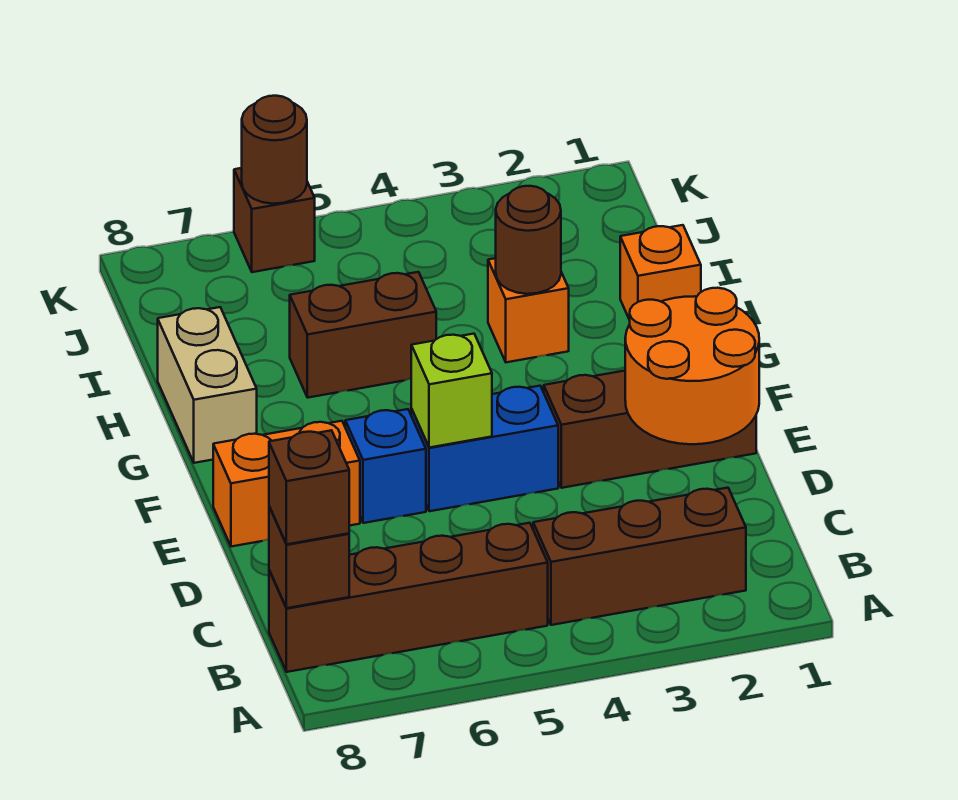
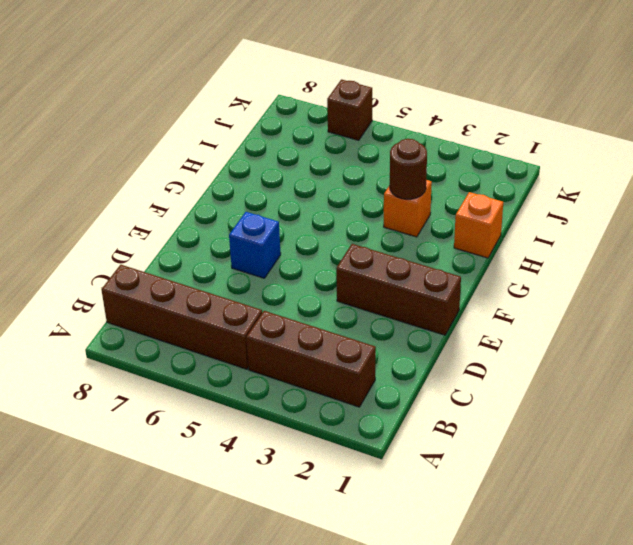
none -> blue 1x2 brick [411,386,558,511]
none -> orange 1x2 brick [213,421,360,547]
none -> tan 1x2 brick [158,307,257,463]

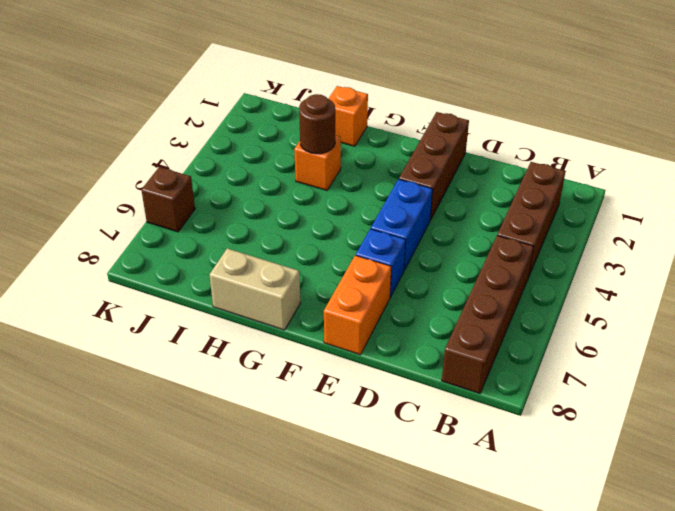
none -> brown 1x2 brick [290,272,436,398]
none -> brown 1x1 brick [269,506,349,608]
none -> orange 2x2 round brick [625,288,759,444]

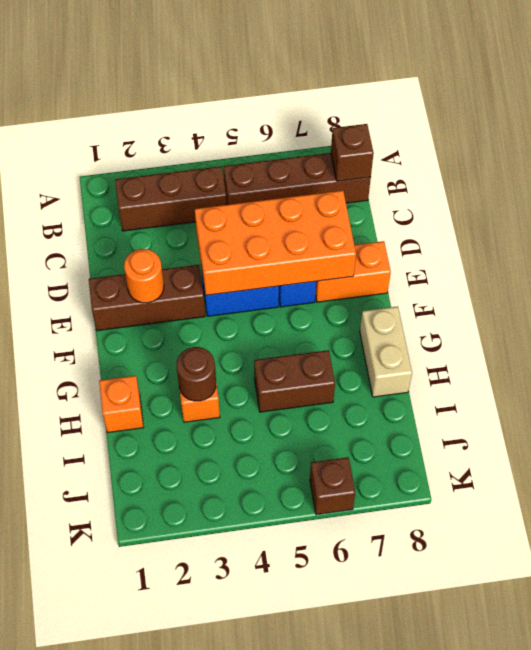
orange 2x4 brick [195,191,356,295] -> lime 1x1 brick [411,334,492,448]
orange 1x1 round brick [124,249,164,303] -> orange 2x2 round brick [625,288,759,444]
none -> brown 1x1 round brick [242,96,307,204]
none -> brown 1x1 brick [269,430,349,544]

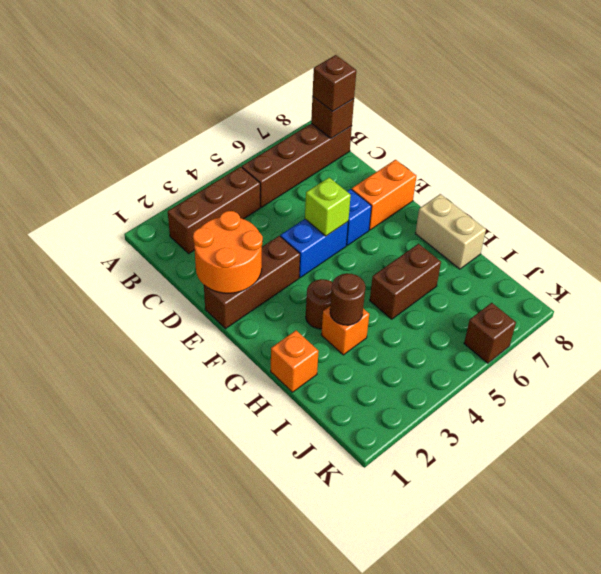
brown 1x1 round brick [306,279,333,329] -> brown 1x1 round brick moved to [242,96,307,204]

